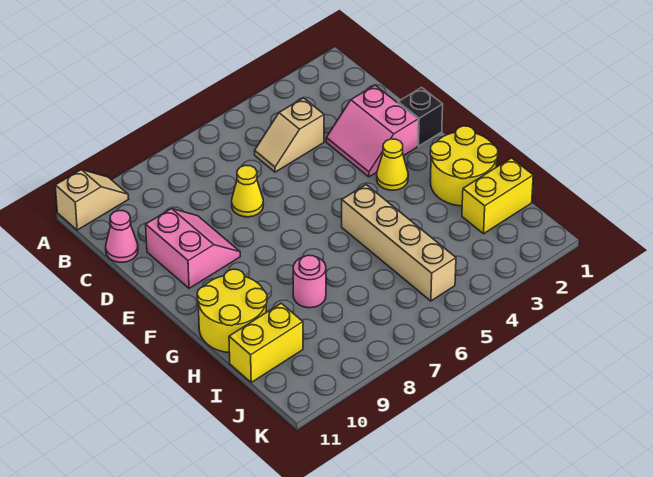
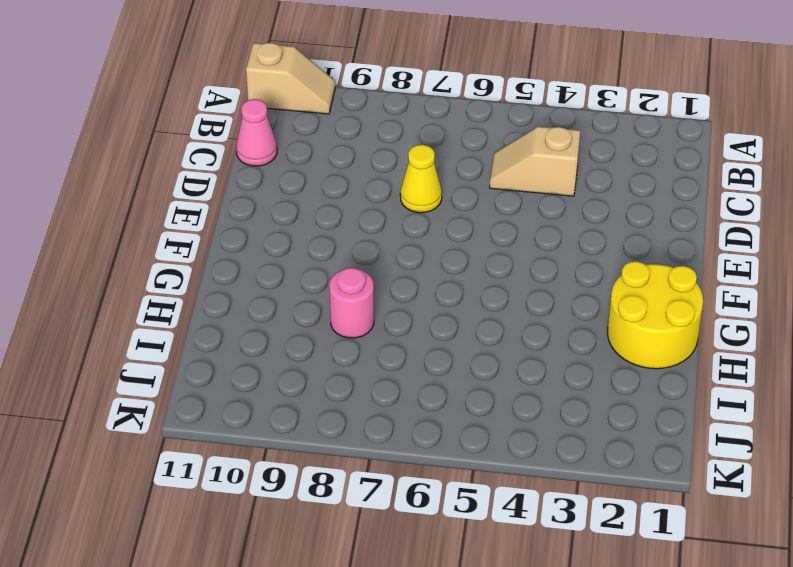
none -> pink 2x2 slope [326,85,418,177]
none -> pink 2x2 slope [146,209,240,288]
none -> black 1x1 brick [398,88,443,146]

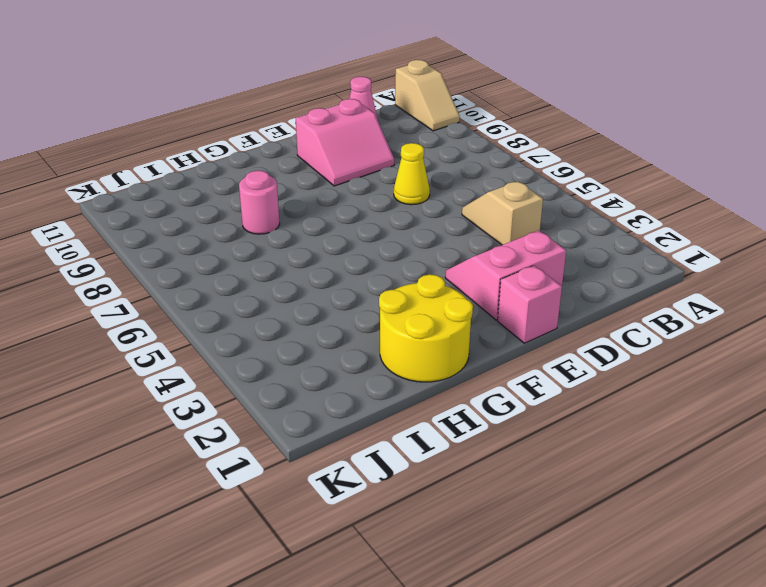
pink 1x1 brick [498,266,562,343] -> black 1x1 brick [398,88,443,146]
none -> yellow 1x1 cone [377,139,408,190]
none -> tan 1x4 brick [342,185,456,301]
none -> yellow 2x2 round brick [197,269,267,352]

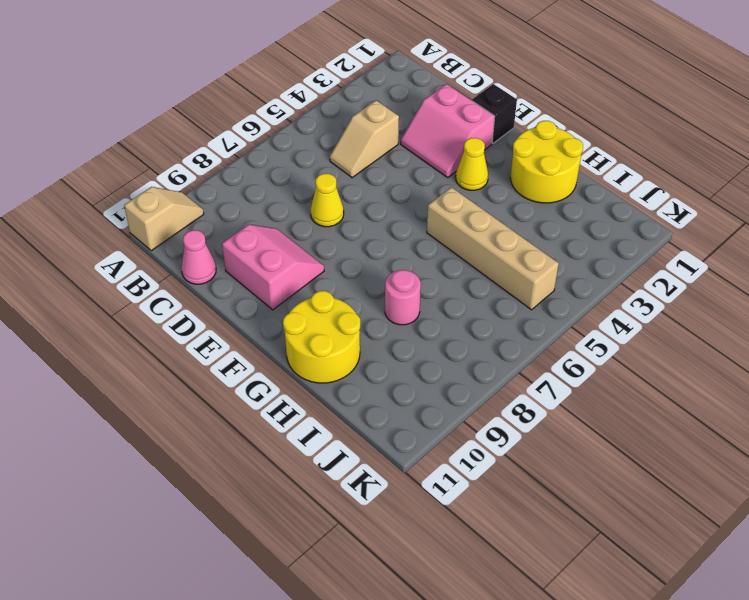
none -> yellow 1x2 brick [462,158,533,234]
none -> yellow 1x2 brick [229,303,303,382]

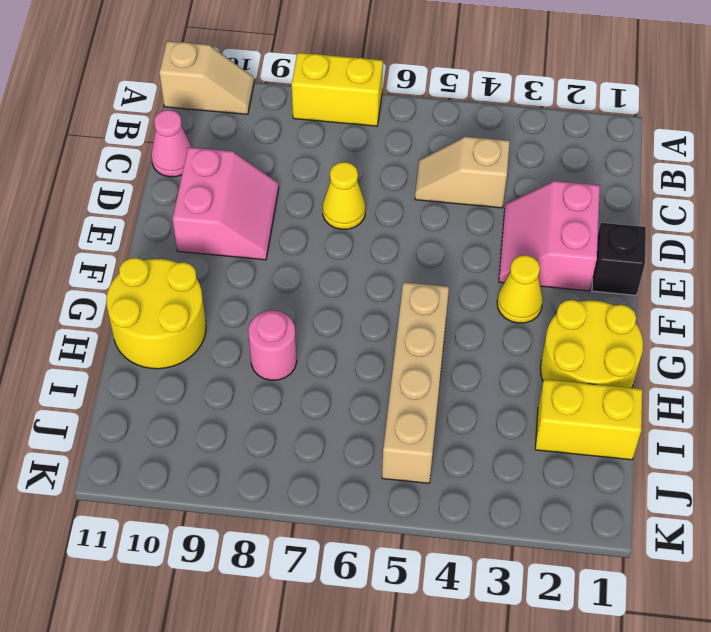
yellow 1x2 brick [292,53,383,126] -> yellow 1x2 brick moved to [229,303,303,382]

